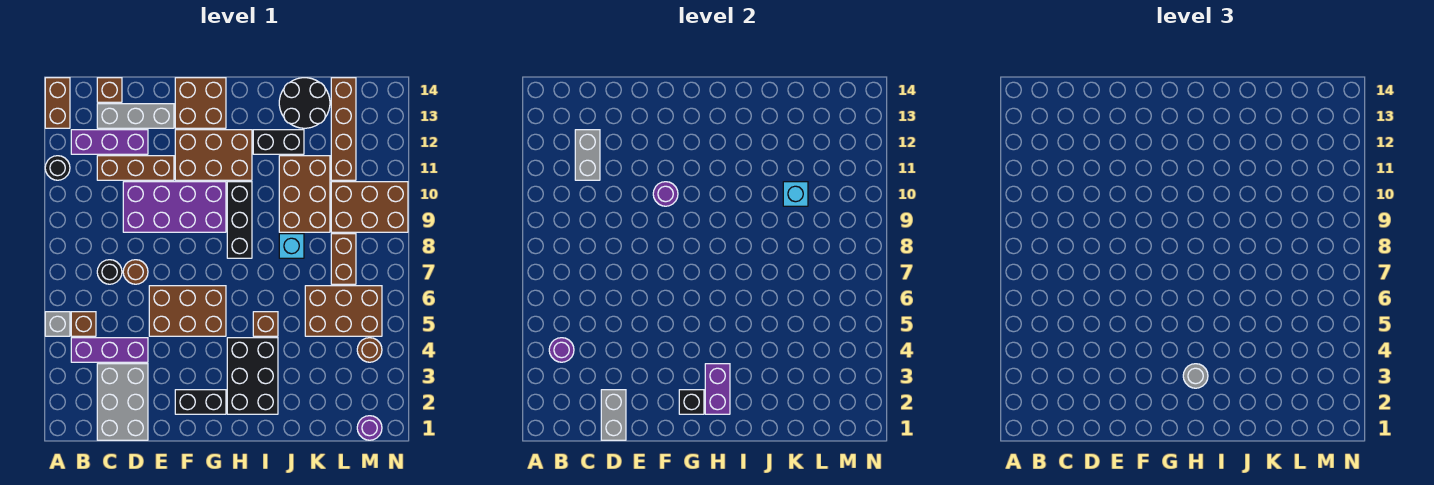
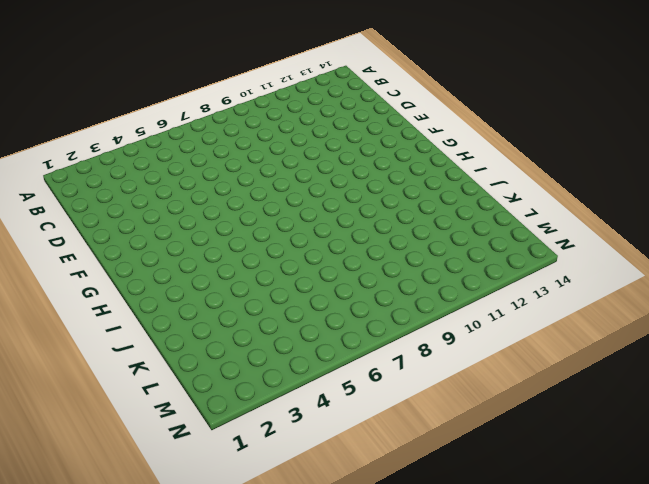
none -> grey 1x1 brick [45,312,70,336]
none -> black 1x1 round brick [45,156,70,180]
none -> brown 1x2 brick [45,78,70,128]
none -> purple 1x3 brick [71,338,148,362]

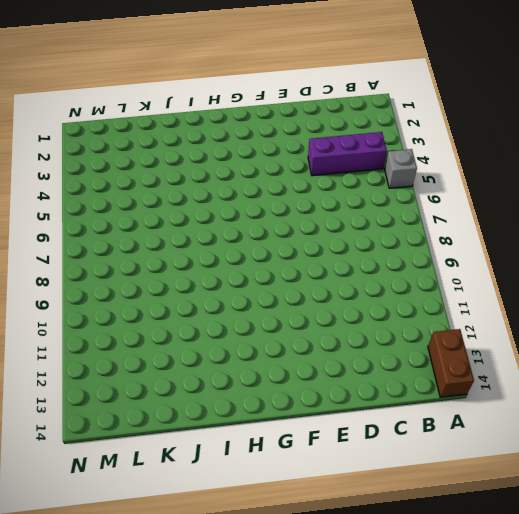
none -> black 1x1 round brick [45,156,70,180]
none -> brown 1x1 brick [71,312,96,336]
none -> purple 1x3 brick [71,130,148,154]
none -> grey 2x3 brick [97,364,148,440]

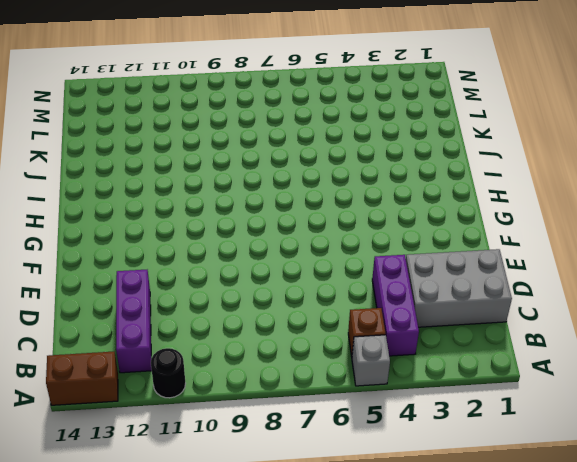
none -> black 1x1 round brick [97,260,122,284]
none -> brown 1x3 brick [97,156,174,180]
none -> grey 1x3 brick [97,104,174,128]
none -> brown 1x1 brick [97,78,122,102]

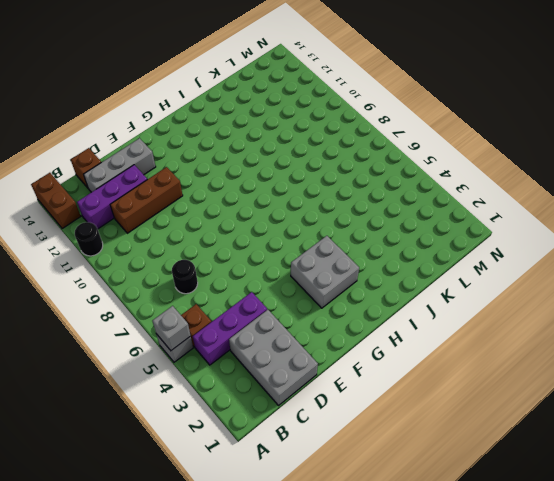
grey 1x1 brick [152,306,191,351] -> none
grey 2x2 brick [291,236,359,308] -> black 2x3 brick [227,338,278,414]
none -> brown 1x1 round brick [123,260,148,284]
none -> purple 2x4 brick [123,182,226,232]
none -> brown 2x3 brick [149,286,226,336]
none -> black 1x2 brick [175,390,226,414]

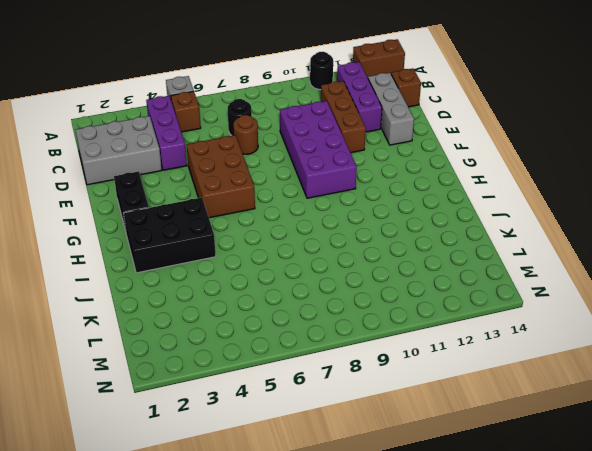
none -> brown 2x3 brick [175,130,252,180]
none -> brown 2x2 brick [175,78,226,128]
none -> black 1x3 brick [227,182,252,258]
none -> brown 1x1 brick [253,312,278,336]

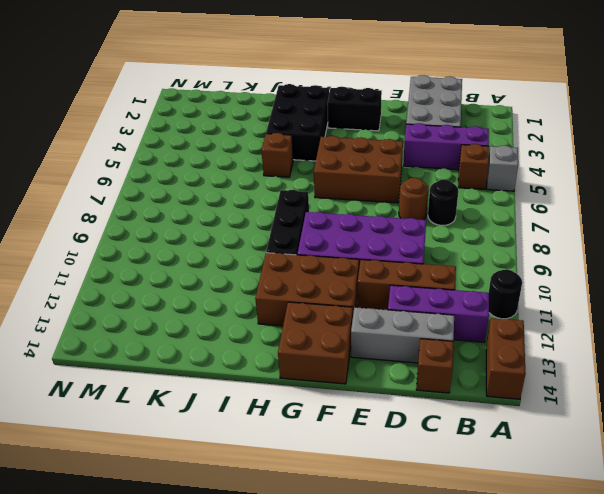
none -> black 1x2 brick [253,130,304,154]
none -> cyan 1x1 brick [279,234,304,258]
none -> brown 2x3 brick [279,156,330,232]
none -> black 2x2 round brick [279,78,330,128]

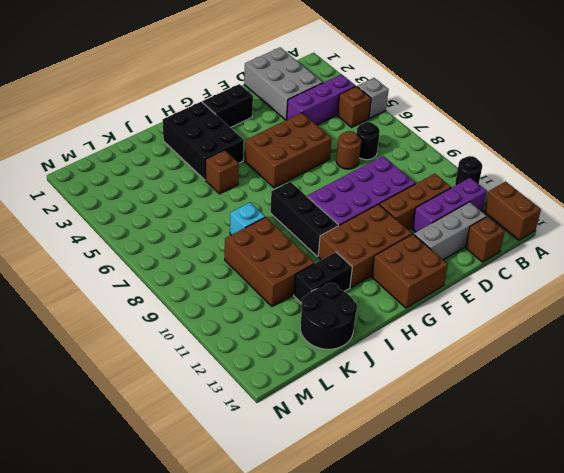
none -> brown 2x3 brick [305,286,382,336]
none -> brown 1x2 brick [331,234,356,284]
none -> brown 2x3 brick [331,182,408,232]
none -> brown 1x4 brick [331,78,356,180]

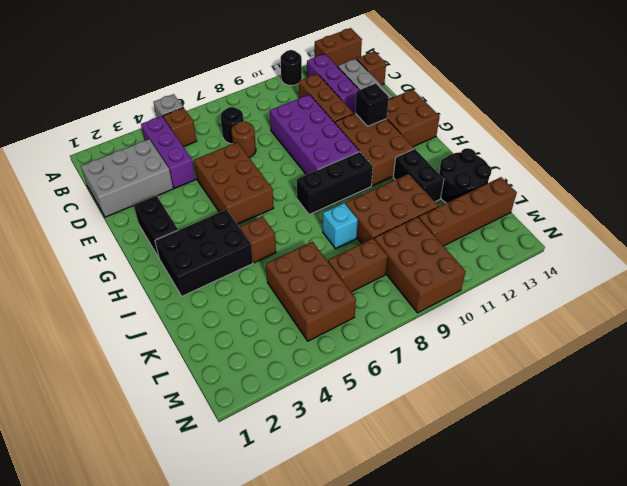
black 1x1 brick [355,84,389,126] -> black 1x1 brick moved to [679,390,704,414]
none -> purple 1x1 round brick [357,416,382,440]
none -> brown 1x1 round brick [357,338,382,362]
none -> purple 1x1 round brick [549,338,574,362]
none -> grey 1x2 brick [575,130,600,180]

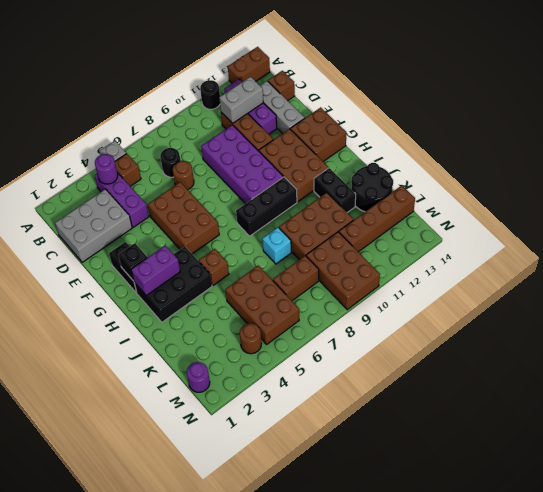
none -> grey 1x2 brick [601,390,626,440]
none -> purple 1x1 round brick [653,182,678,206]
none -> cyan 1x1 brick [783,182,808,206]
none -> grey 1x1 round brick [1183,364,1208,388]

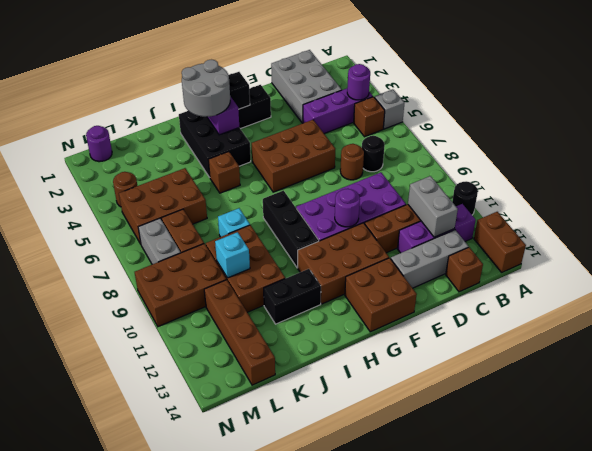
grey 2x2 round brick [182,60,230,117] -> grey 1x1 round brick [1183,364,1208,388]
grey 1x2 brick [138,218,181,264] -> grey 1x2 brick moved to [601,390,626,440]
none -> black 2x2 round brick [279,78,330,128]

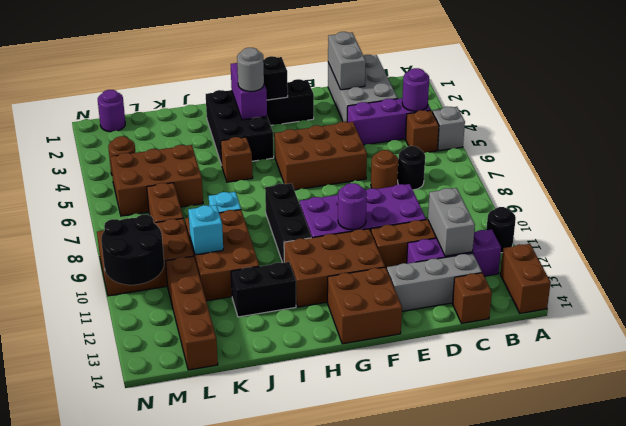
black 2x2 round brick [101,215,164,285] -> black 2x2 round brick moved to [279,78,330,128]

